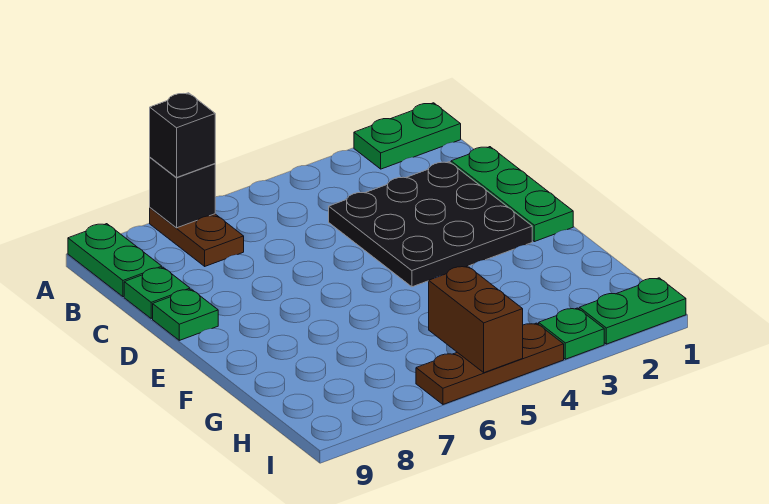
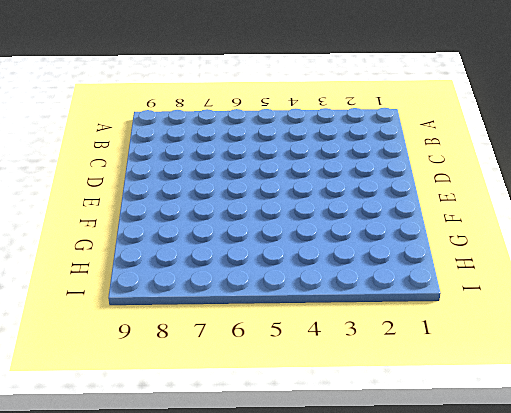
none -> green 1x2 plate [354,103,461,169]
none -> brown 1x2 plate [150,208,244,266]
none -> green 1x2 plate [68,224,162,297]

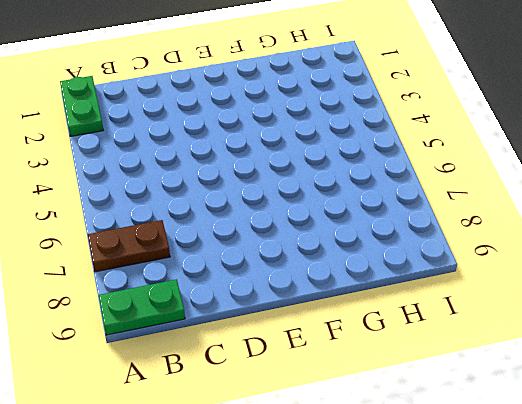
none -> green 1x3 plate [451,147,573,242]
none -> black 3x3 plate [329,162,532,287]
none -> green 1x1 plate [124,267,190,318]

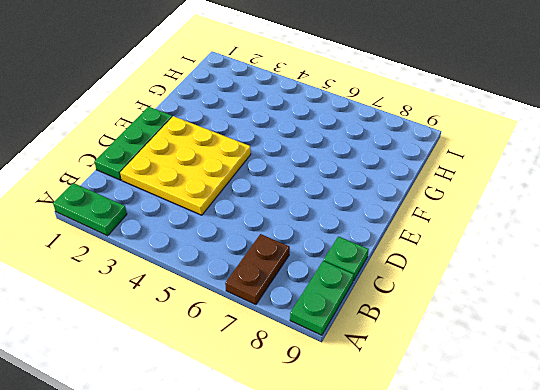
yellow 3x3 plate [120,116,251,215] -> black 3x3 plate [329,162,532,287]
none -> green 1x1 plate [153,289,218,340]
none -> green 1x2 plate [579,278,686,344]
none -> green 1x1 plate [539,308,604,359]

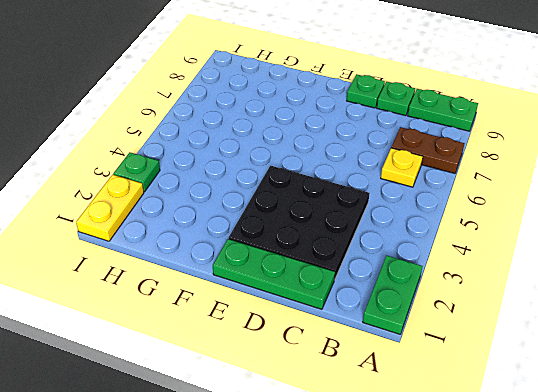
yellow 1x1 plate [381,148,423,187] -> none
yellow 1x2 plate [76,175,144,241] -> green 1x2 plate [579,278,686,344]
none -> brown 1x3 plate [416,323,564,404]
none -> black 1x1 brick [150,158,215,228]
none -> brown 1x2 brick [429,266,523,373]

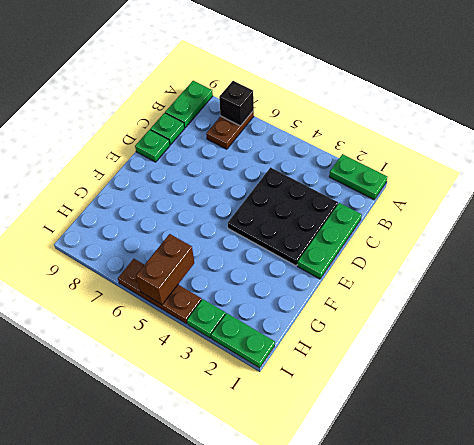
none -> black 1x1 brick [150,93,215,177]

